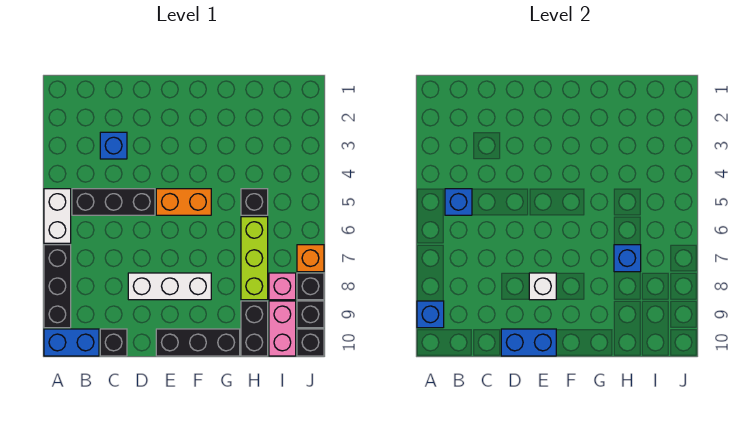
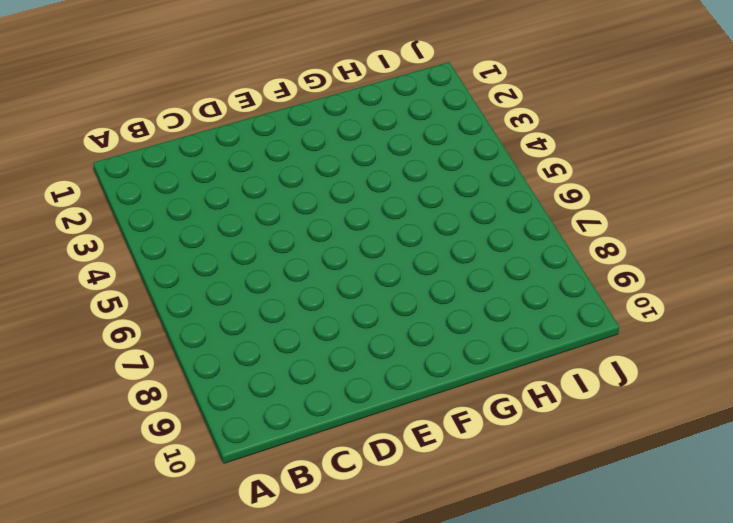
none -> white 1x2 brick [44,189,71,243]
none -> black 1x3 brick [44,245,71,328]
none -> blue 1x2 brick [44,329,99,356]

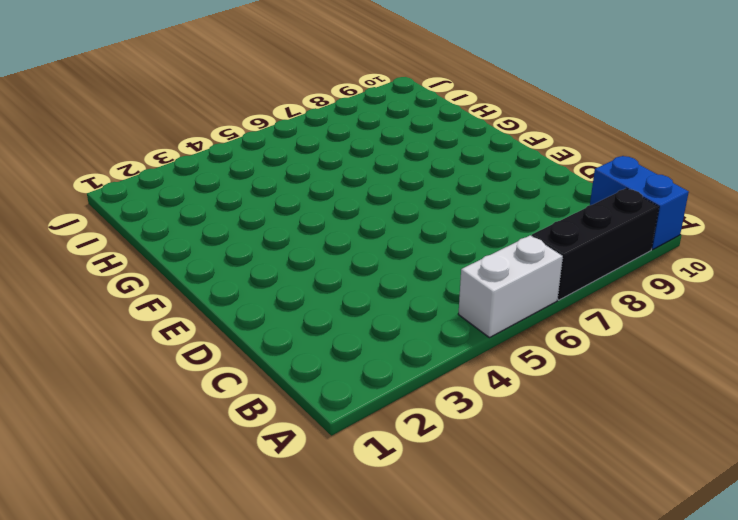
none -> black 1x3 brick [72,189,155,215]
none -> blue 1x1 brick [100,132,127,159]
none -> black 1x1 brick [100,329,127,356]

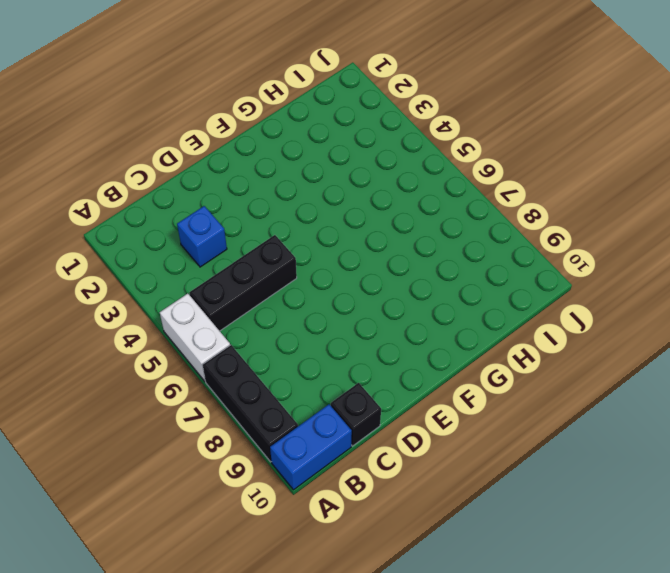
none -> white 1x3 brick [128,273,211,300]
none -> orange 1x2 brick [156,189,211,215]
none -> black 1x3 brick [156,329,240,356]

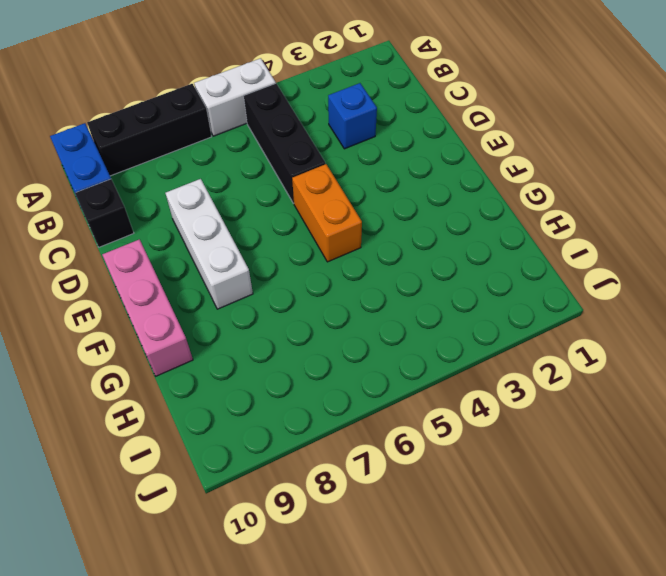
pink 1x3 brick [102,239,193,376] -> black 1x3 brick [156,329,240,356]
none -> black 1x1 brick [241,189,268,215]
none -> lime 1x3 brick [241,217,268,300]
none -> black 1x2 brick [241,301,268,356]

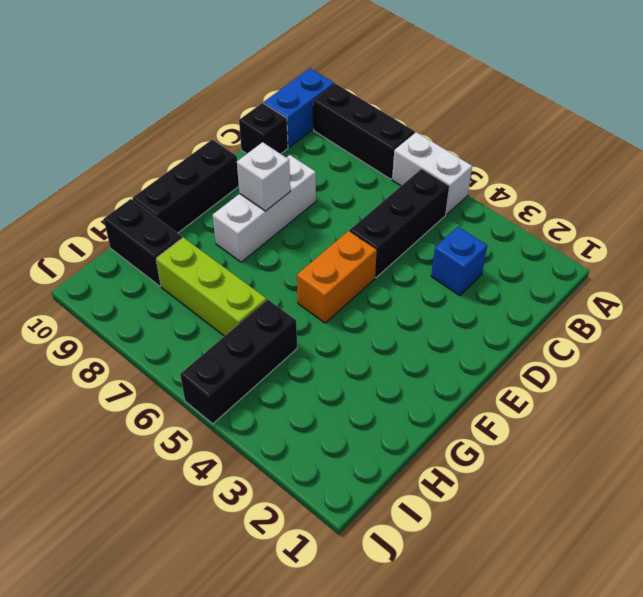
black 1x3 brick [180,300,297,424] -> black 1x1 brick [241,189,268,215]
none -> pink 1x1 brick [269,273,296,300]
none -> pink 1x2 brick [269,301,296,356]
none -> orange 1x1 brick [297,245,324,272]

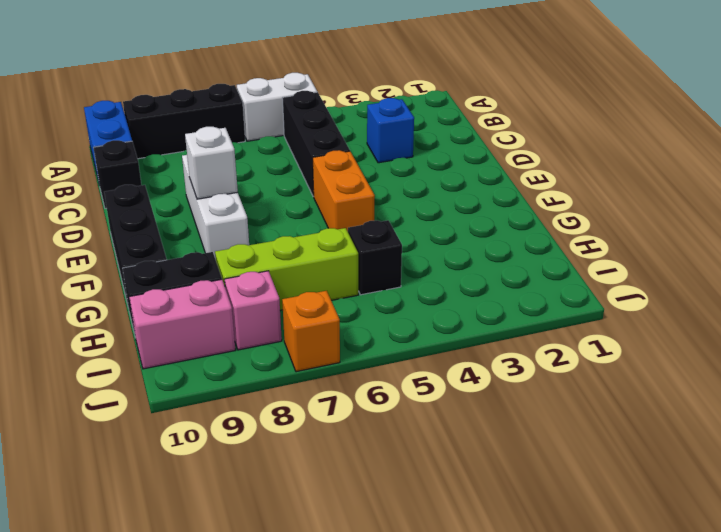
none -> black 1x1 brick [297,273,324,300]
none -> black 1x1 brick [297,301,324,328]
none -> black 1x1 brick [297,329,324,356]

